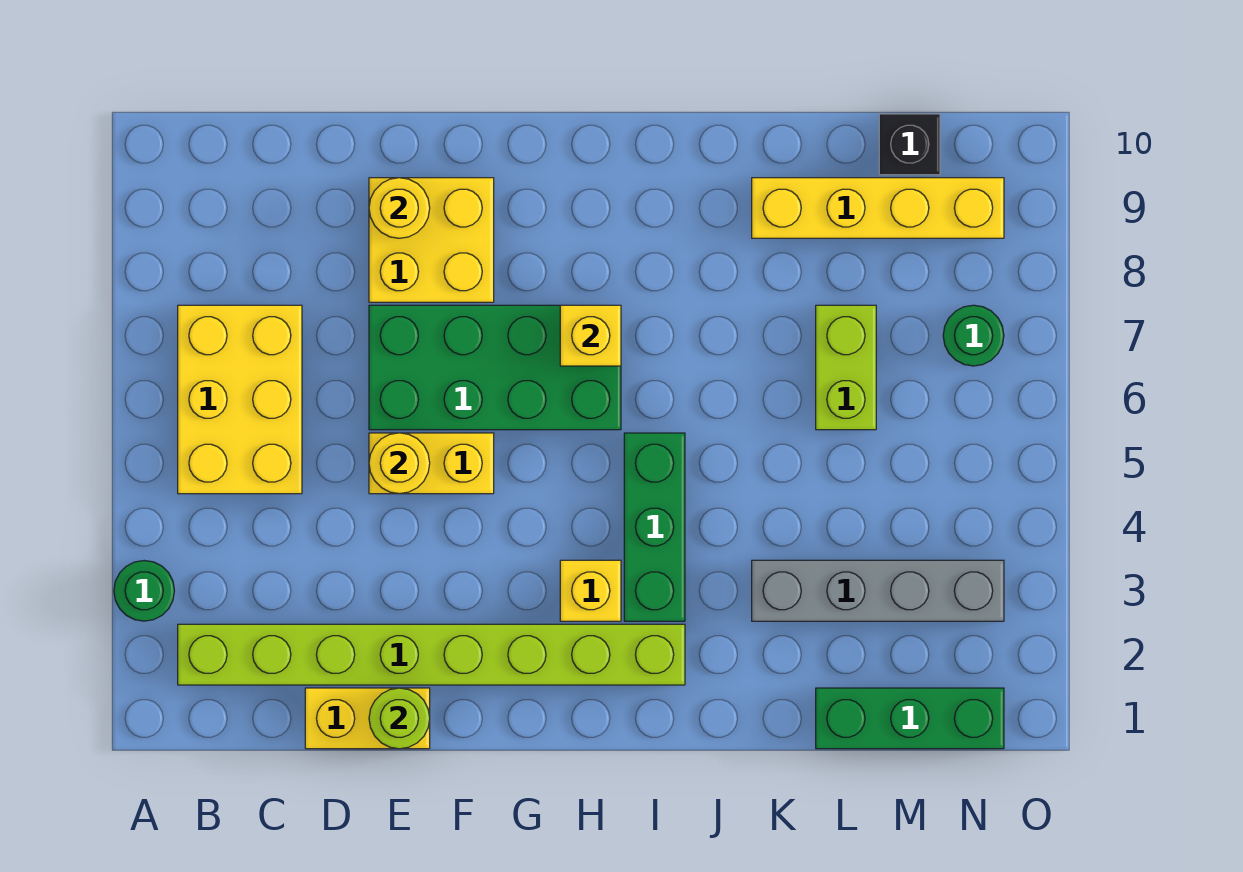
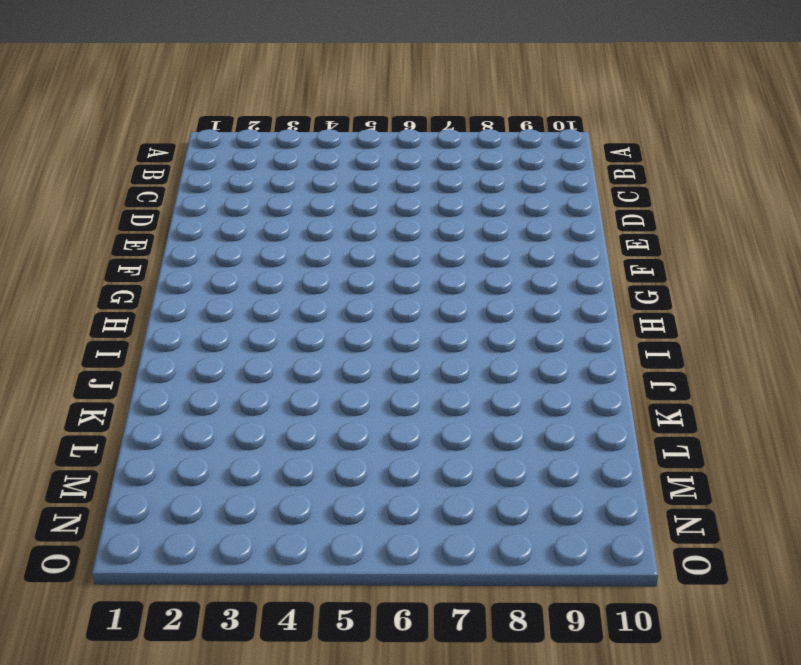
none -> green 1x1 round brick [114,561,174,621]
none -> lime 1x8 brick [178,624,685,685]
none -> yellow 2x3 brick [178,305,302,494]

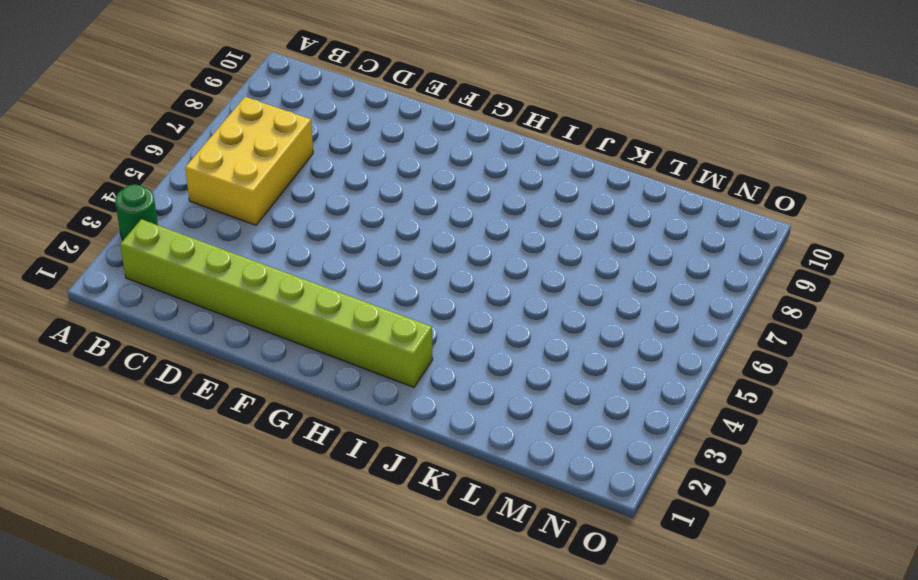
none -> yellow 1x2 brick [305,688,430,749]
none -> yellow 1x2 brick [369,433,494,494]
none -> green 2x4 brick [369,305,621,430]

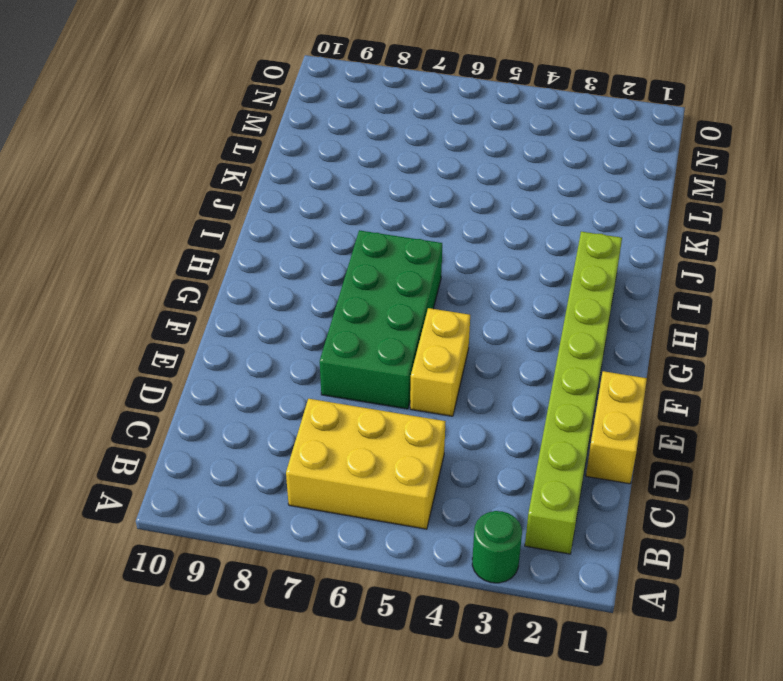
none -> yellow 2x2 brick [369,178,494,302]
none -> yellow 1x1 brick [560,560,621,621]
none -> green 1x3 brick [624,433,685,621]

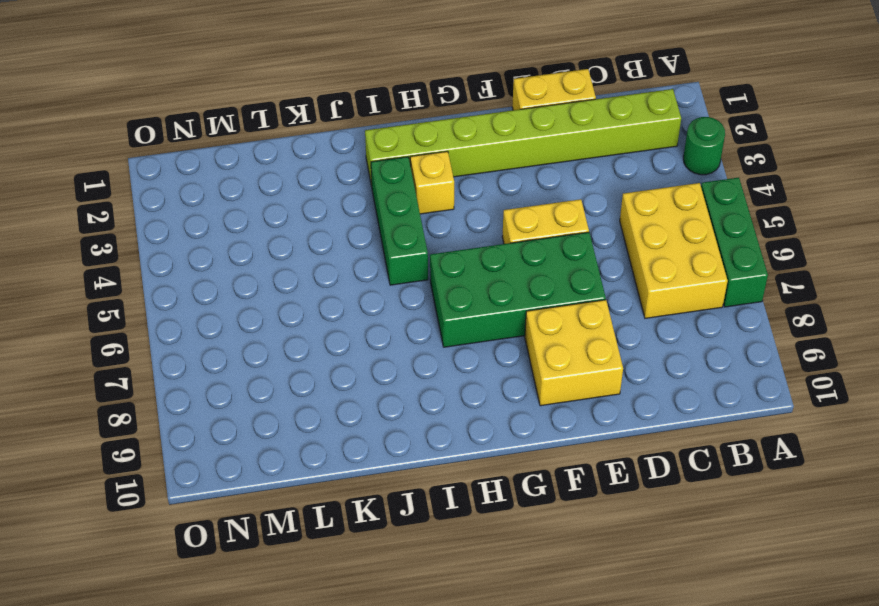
green 1x3 brick [701,178,768,307] -> green 1x3 brick turned to [816,688,1004,749]
none -> grey 1x4 brick [752,560,1004,621]
none -> yellow 1x4 brick [752,178,1004,238]
none -> lime 1x2 brick [816,305,876,430]

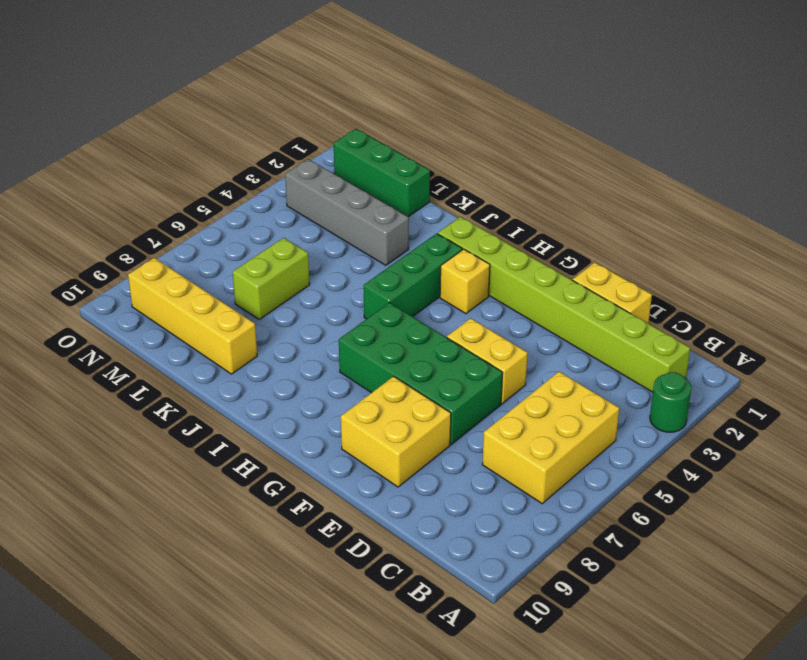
none -> black 1x1 brick [879,114,940,175]
none -> green 1x1 round brick [943,305,1004,366]
none -> lime 1x1 round brick [369,688,430,749]

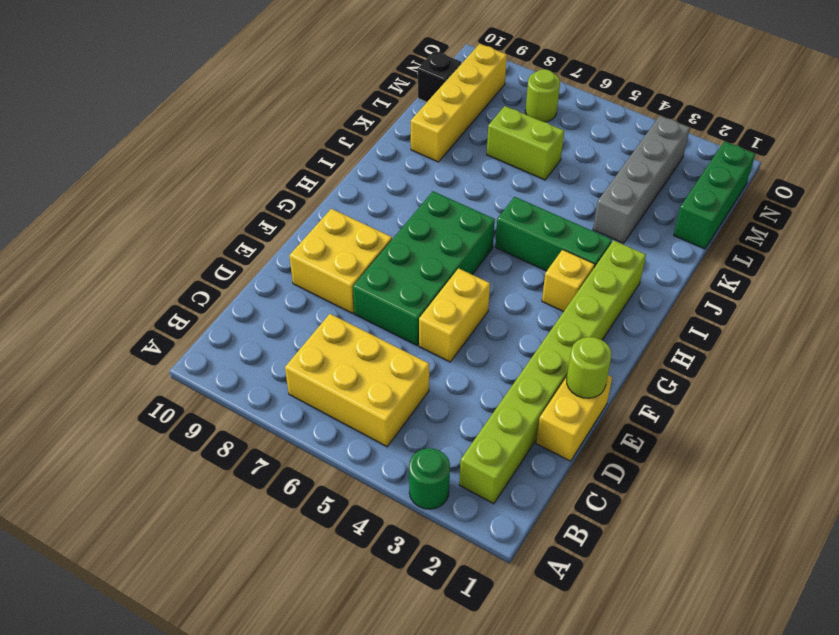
lime 1x1 round brick [525,69,560,122] -> green 1x1 round brick [943,305,1004,366]
none -> yellow 1x1 round brick [369,433,430,494]
none -> yellow 1x1 round brick [369,178,430,238]
none -> yellow 1x1 brick [560,305,621,366]

